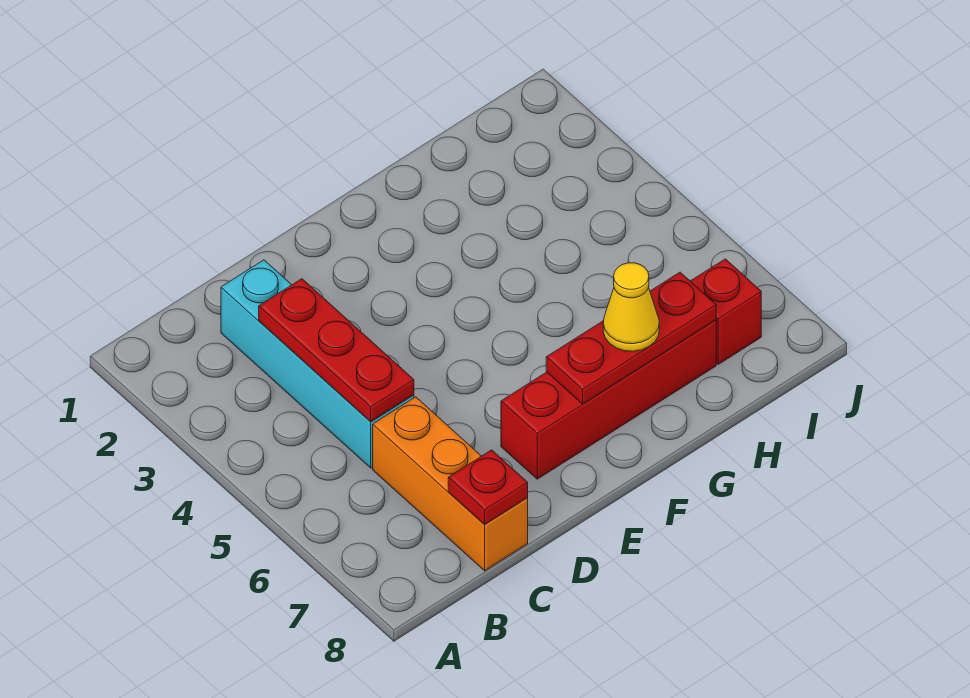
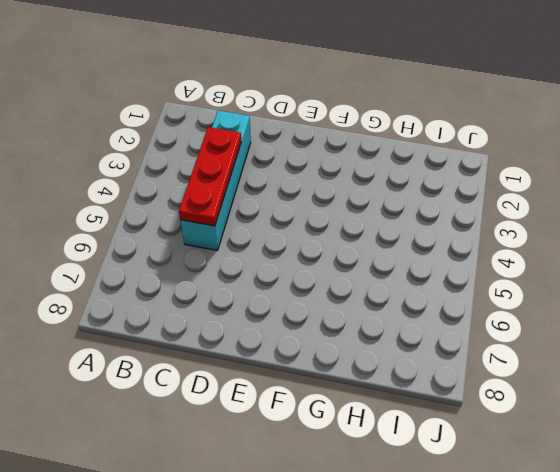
none -> orange 1x3 brick [373,397,528,571]
none -> red 1x4 brick [501,320,716,479]

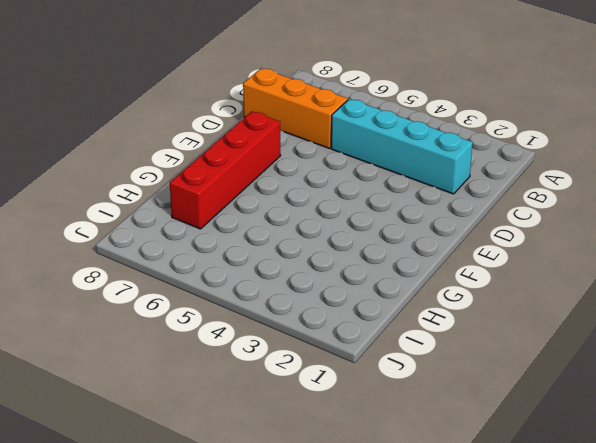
none -> red 1x1 brick [691,259,761,364]
none -> red 1x3 plate [259,279,414,422]

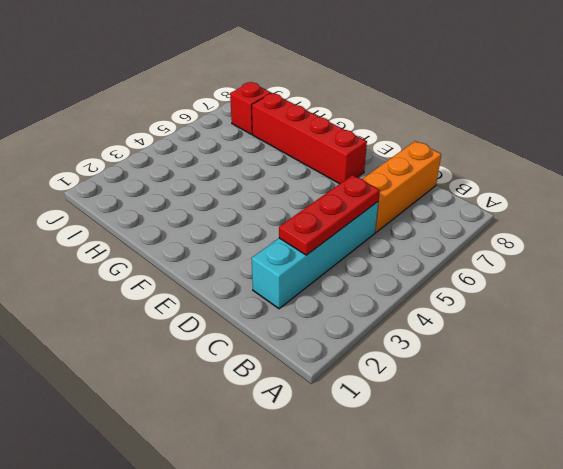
none -> red 1x1 plate [448,450,528,525]
none -> red 1x3 plate [546,272,716,404]

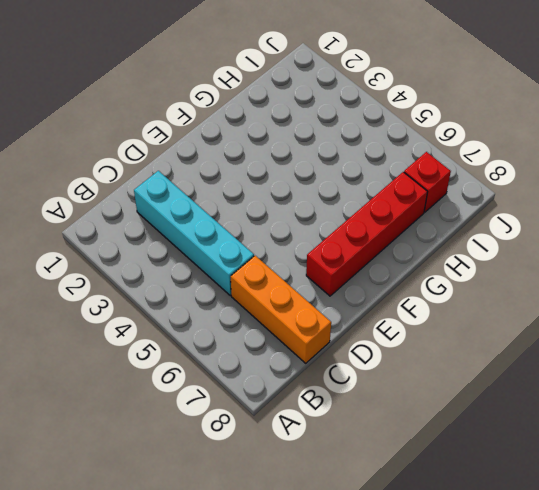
none -> red 1x3 plate [259,279,414,422]
none -> red 1x1 plate [448,450,528,525]

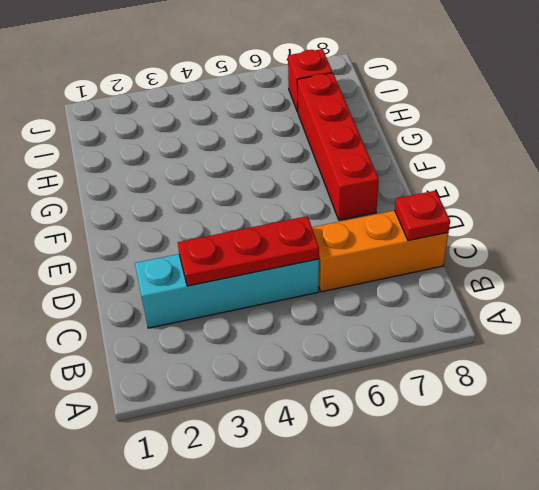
none -> red 1x3 plate [546,272,716,404]
none -> yellow 1x1 cone [603,263,659,351]

